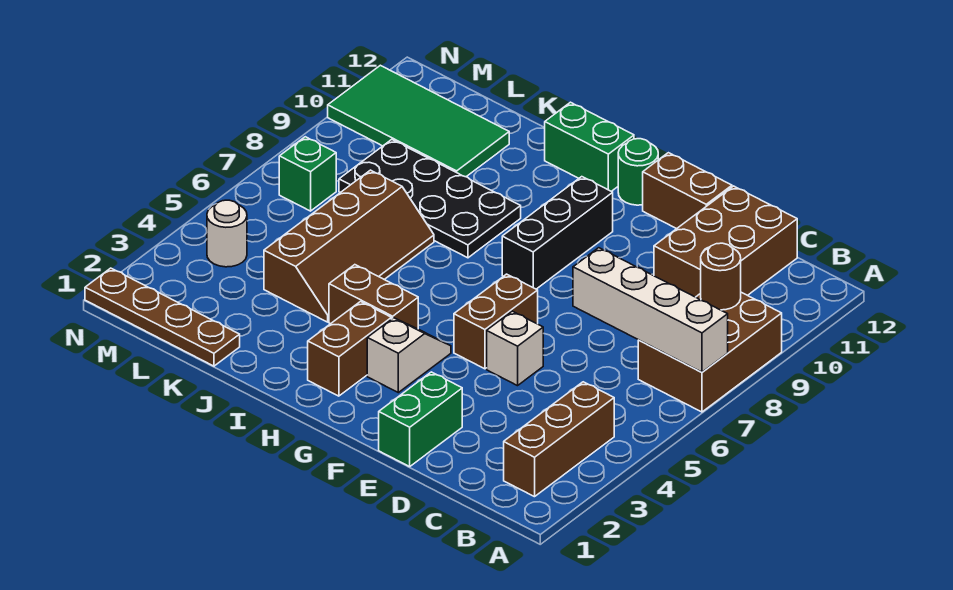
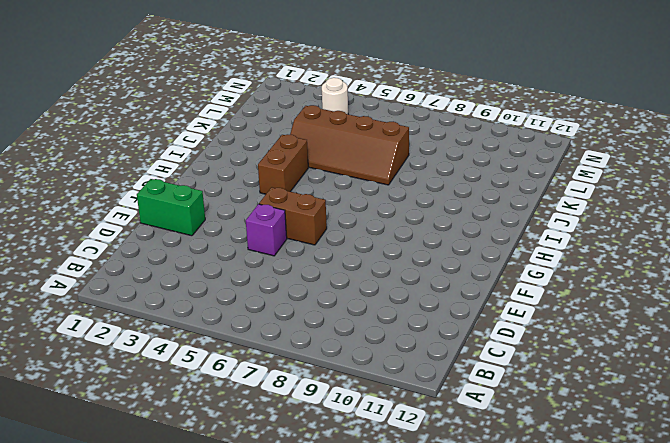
purple 1x1 brick [246,204,287,256] -> white 1x1 brick [487,311,543,386]
none -> brown 2x3 brick [638,292,782,412]
none -> brown 1x3 brick [504,382,614,497]
none -> brown 2x3 brick [654,186,797,297]

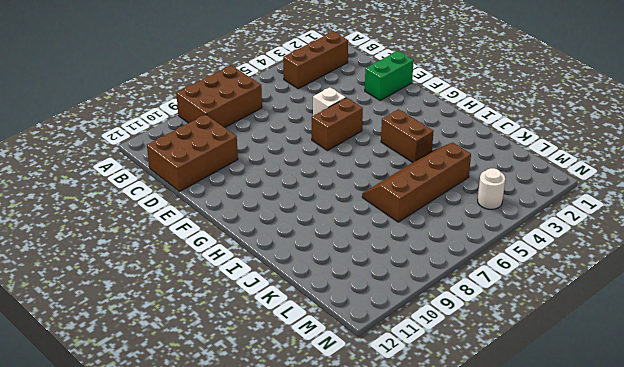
none -> brown 1x2 brick [643,153,732,229]
none -> white 1x2 slope [367,318,451,393]
none -> black 1x3 brick [502,177,613,289]

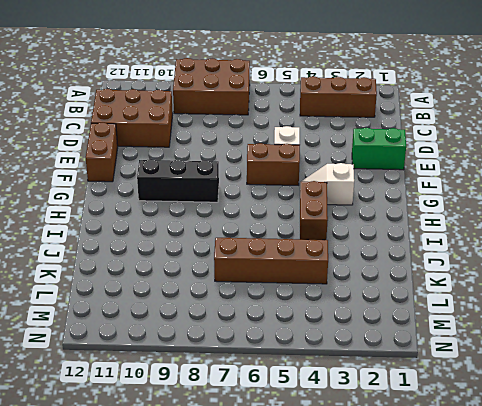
none -> green 1x1 round brick [618,139,658,205]
none -> brown 1x2 brick [308,302,391,396]
none -> green 1x2 brick [545,102,634,191]

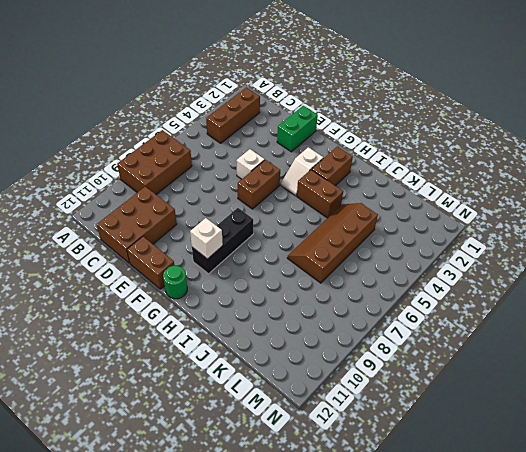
white 1x1 brick [190,218,223,259] -> none
none -> green 1x2 brick [545,102,634,191]
none -> black 2x4 plate [339,139,521,258]
none -> brown 1x4 plate [85,268,240,366]

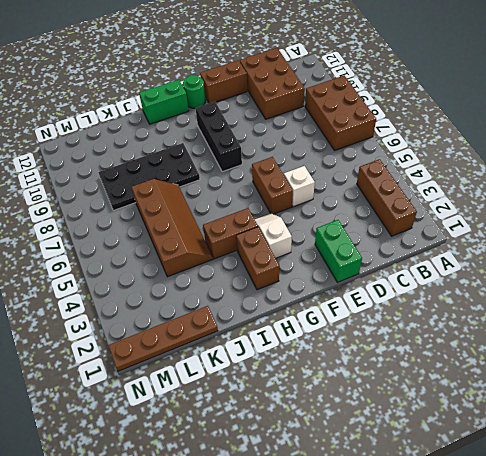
none -> green 2x4 tile [328,65,509,177]
none -> white 1x1 round brick [207,200,247,267]
none -> green 1x1 brick [279,137,336,211]

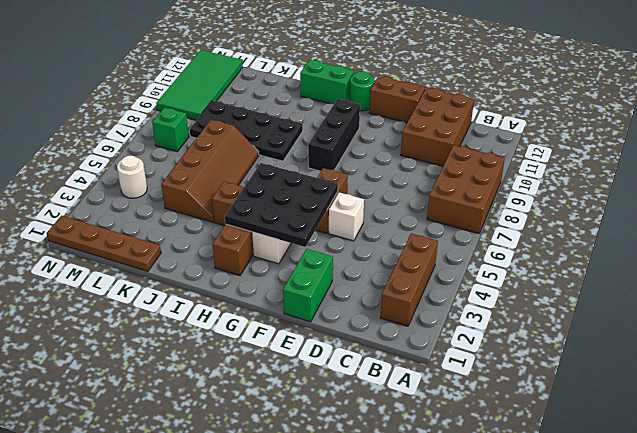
black 3x3 plate [225,163,338,247] -> none
green 2x4 tile [157,50,243,120] -> green 2x4 tile turned to [328,65,509,177]
none -> white 1x4 brick [573,248,728,372]
none -> brown 1x1 round brick [701,243,741,310]

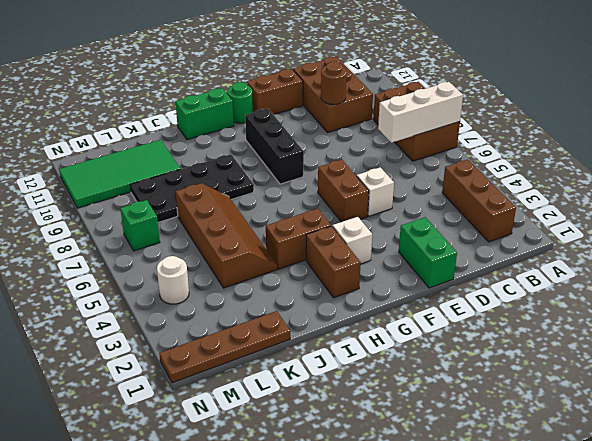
white 1x3 brick [378,82,463,143] -> white 1x4 brick [573,248,728,372]
brown 1x1 round brick [321,62,347,104] -> brown 1x1 round brick moved to [701,243,741,310]

